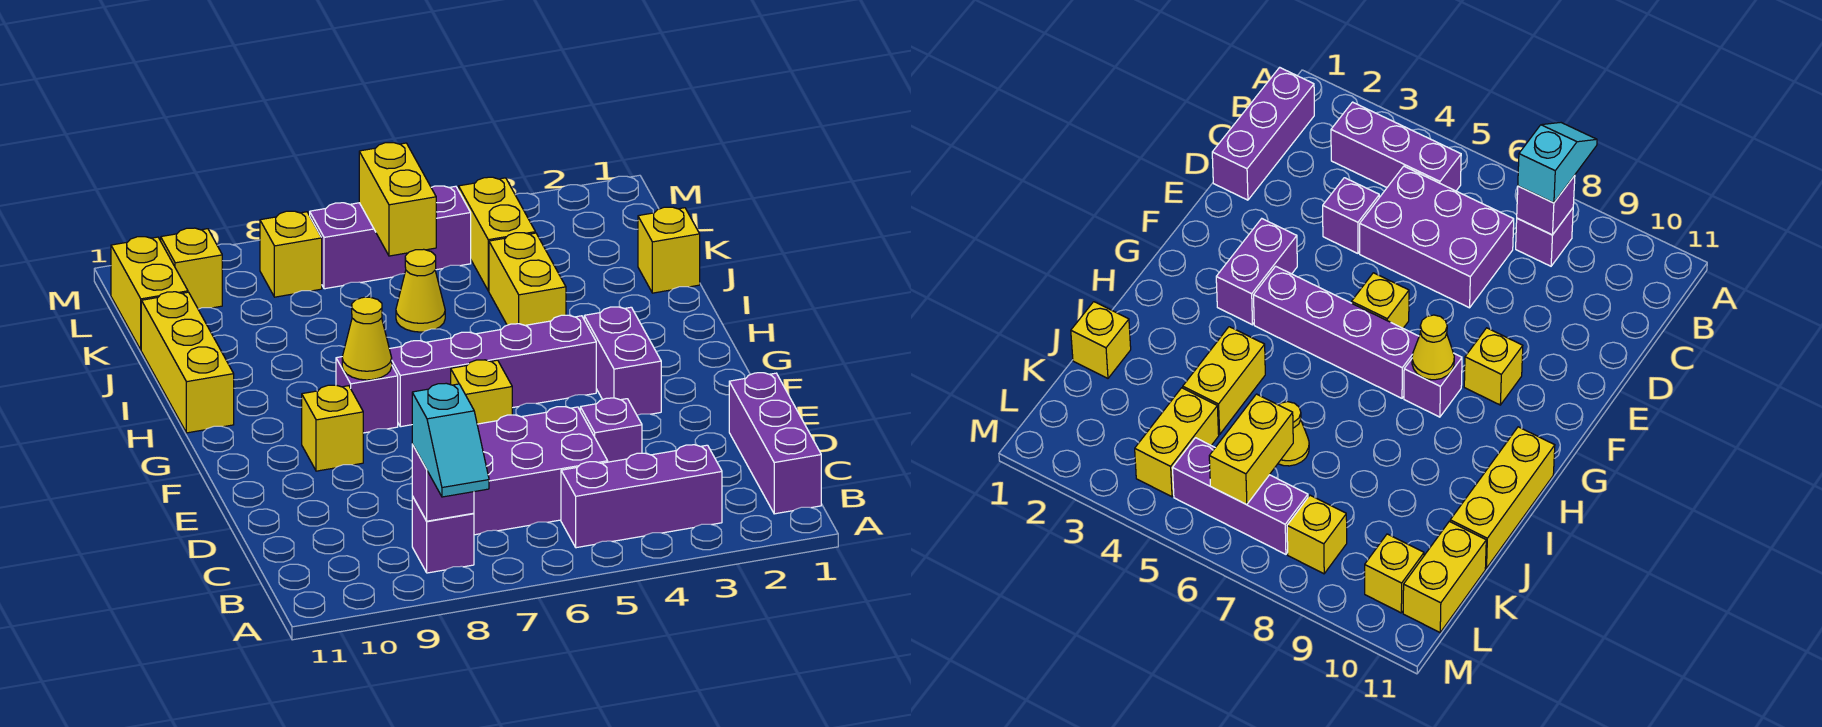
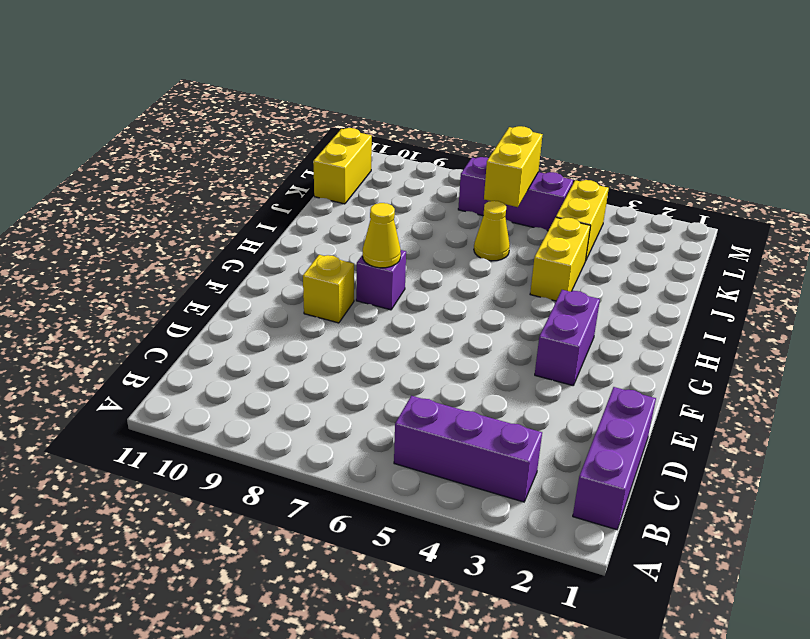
none -> purple 1x1 brick [412,496,474,573]
none -> purple 2x3 brick [474,407,608,535]
none -> purple 1x1 brick [580,398,642,462]

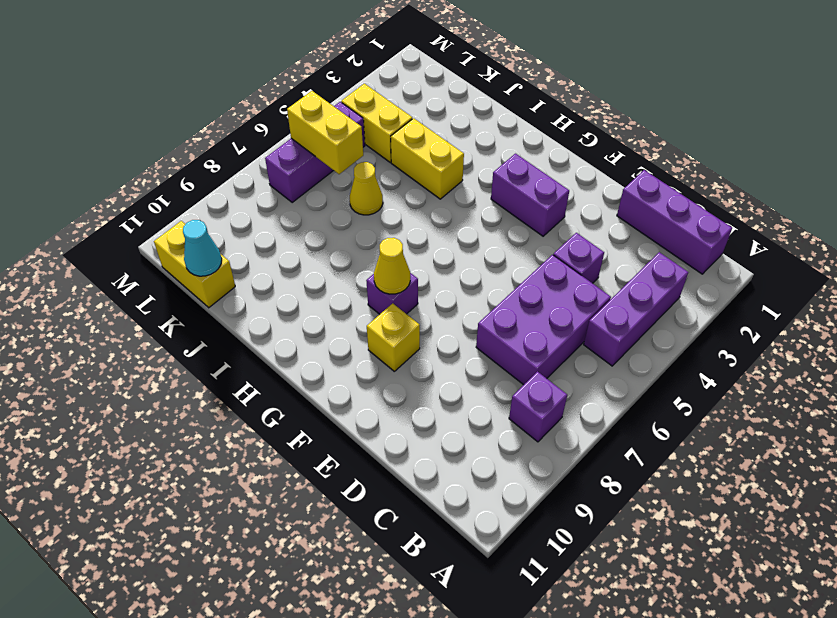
cyan 1x1 cone [183,220,222,276] -> none
none -> yellow 1x1 brick [451,360,512,424]
none -> purple 1x4 brick [390,315,596,427]
none -> yellow 1x3 brick [141,292,234,433]

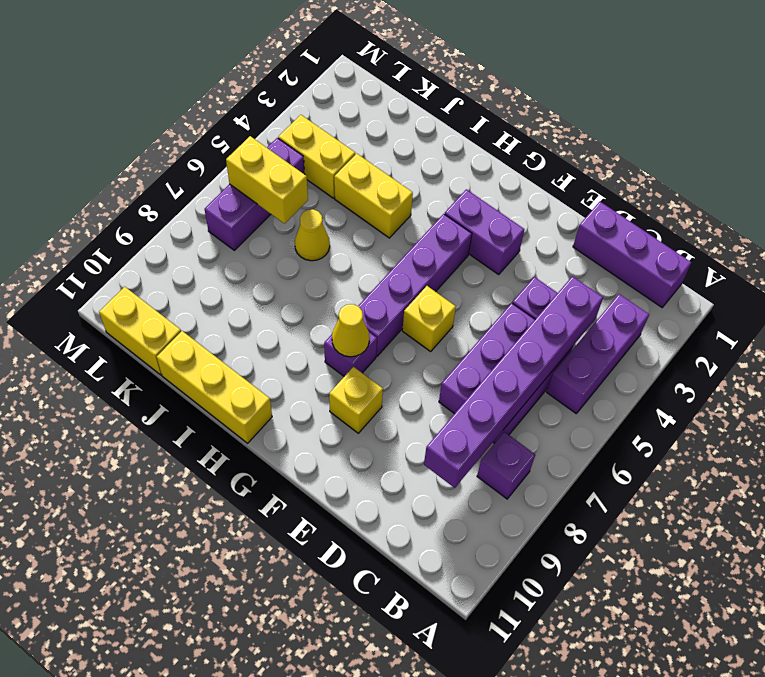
purple 1x6 brick [424,276,603,488] -> none
none -> yellow 1x1 brick [638,207,700,293]
none -> yellow 1x1 brick [260,211,322,297]
none -> yellow 1x1 brick [161,228,222,309]

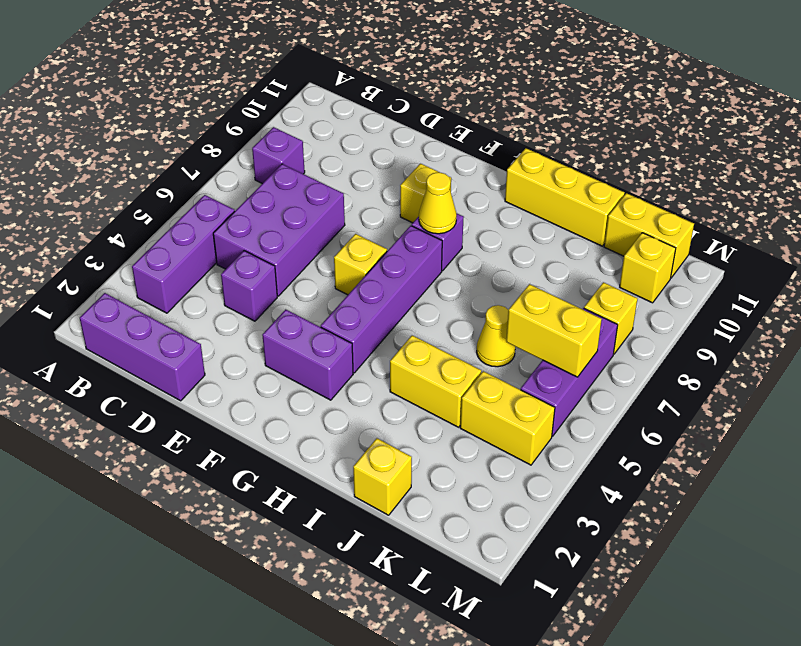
none -> purple 1x1 brick [412,444,474,521]
none -> cyan 1x2 slope [412,383,489,497]

